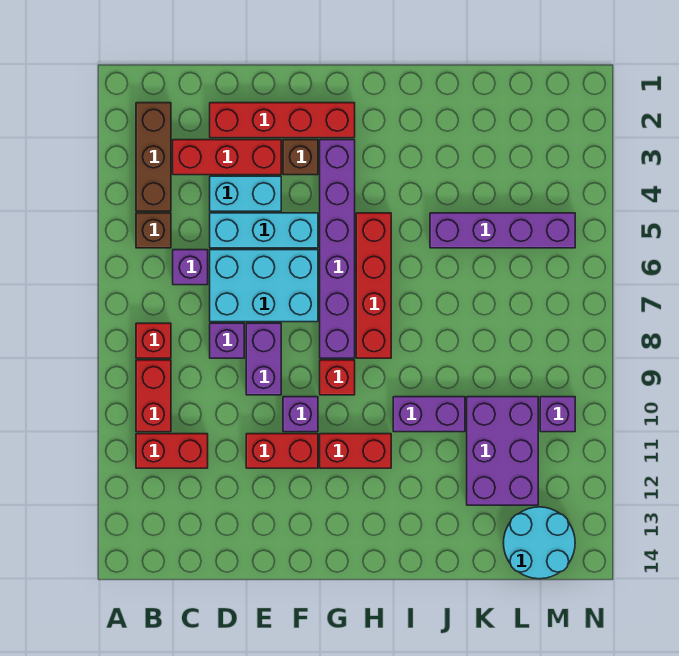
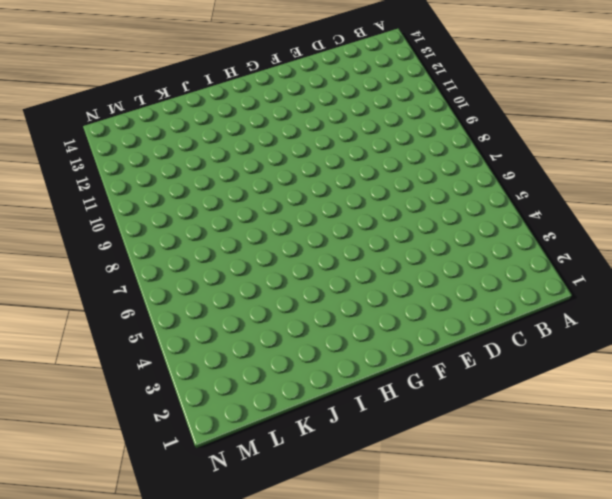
none -> brown 1x3 brick [136,103,171,211]
none -> brown 1x1 brick [136,213,171,248]
none -> red 1x1 brick [136,323,171,358]

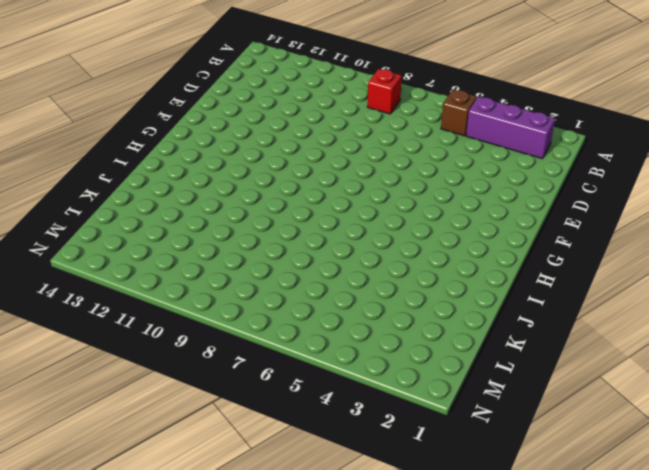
purple 1x3 brick [466,97,555,159] -> brown 1x3 brick [136,103,171,211]
none -> red 1x2 brick [136,360,171,432]
none -> red 1x2 brick [136,434,208,468]
none -> red 1x3 brick [173,140,281,175]

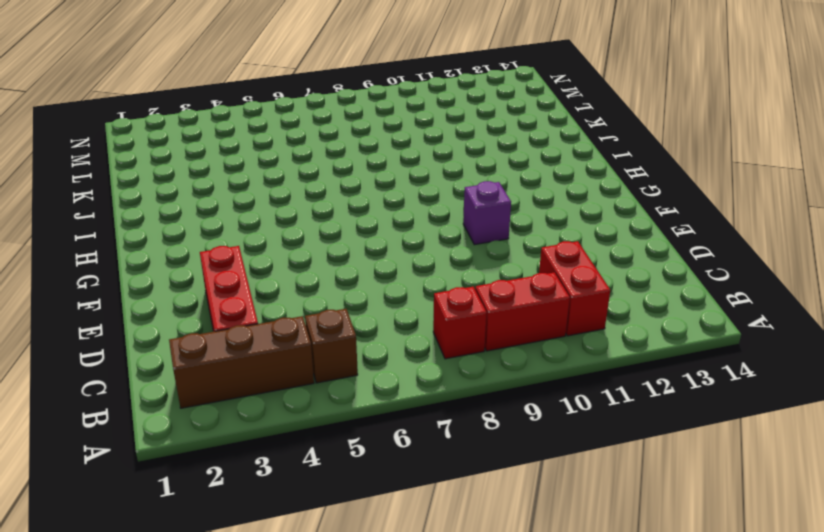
none -> purple 1x1 brick [173,250,208,285]
none -> red 1x4 brick [210,103,355,138]
none -> cyan 1x2 brick [210,176,281,211]

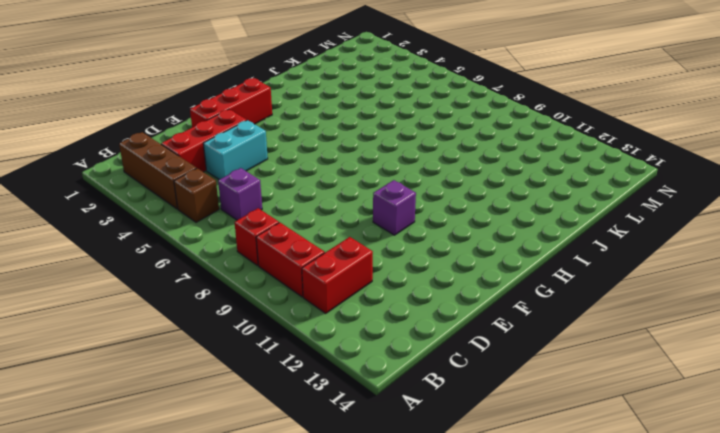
red 1x3 brick [190,78,272,127] -> red 1x4 brick [210,103,355,138]
none -> cyan 1x3 brick [210,213,318,248]
none -> cyan 2x3 brick [210,250,318,322]
none -> purple 1x1 brick [210,323,244,358]

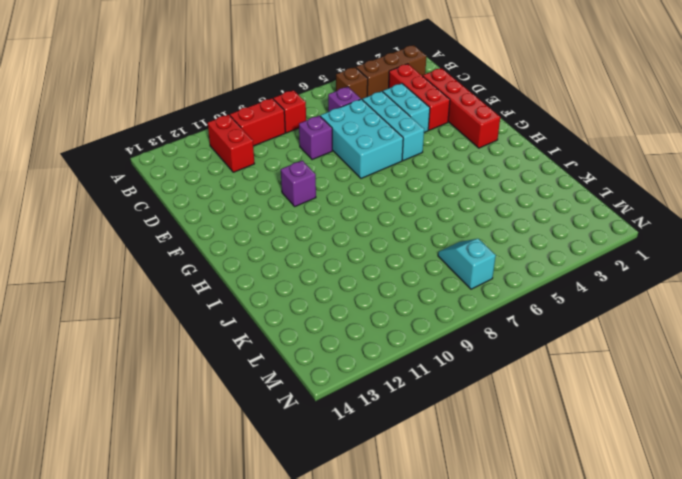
cyan 1x2 slope [438,239,496,289] -> none
none -> purple 1x2 brick [246,323,281,395]
none -> red 1x2 brick [246,434,318,468]
none -> brown 1x1 brick [283,140,318,175]

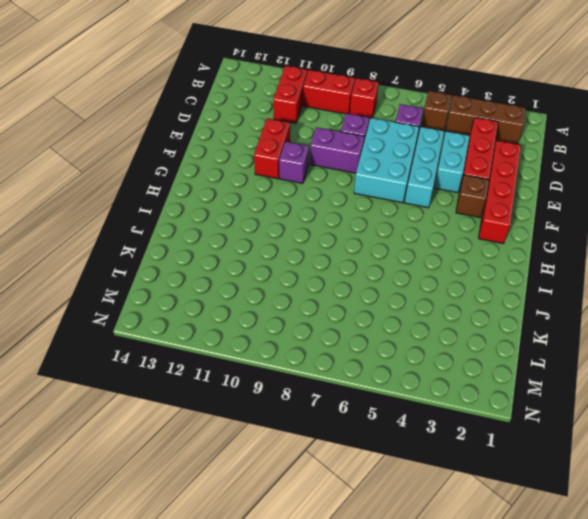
none -> purple 1x6 brick [320,140,355,358]
none -> red 1x1 brick [320,360,355,395]
none -> red 1x2 brick [320,434,391,468]

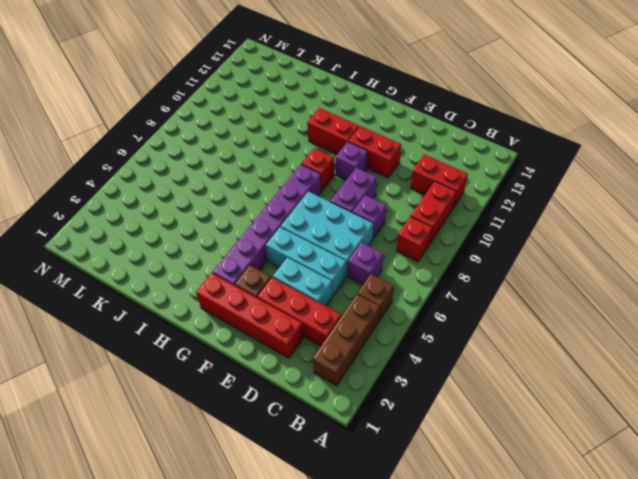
none -> red 1x4 brick [356,213,391,358]
none -> purple 1x2 brick [393,397,465,432]
none -> purple 1x4 brick [430,213,575,248]

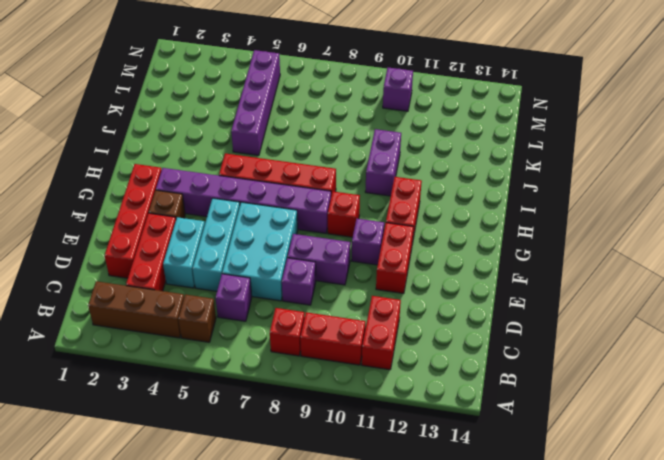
none -> purple 2x3 brick [467,397,538,505]
none -> cyan 2x2 round brick [504,507,575,579]

